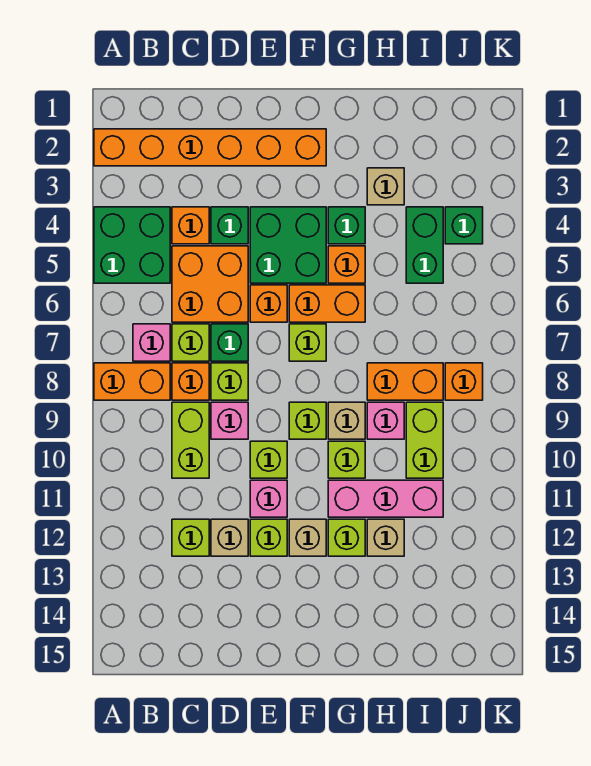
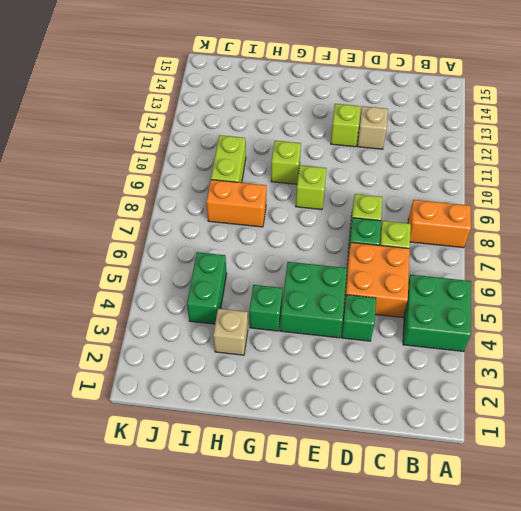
none -> orange 1x6 brick [94,129,326,166]
none -> pink 1x1 brick [133,324,170,361]
none -> orange 1x1 brick [172,207,209,244]
none -> orange 1x1 brick [172,363,209,400]

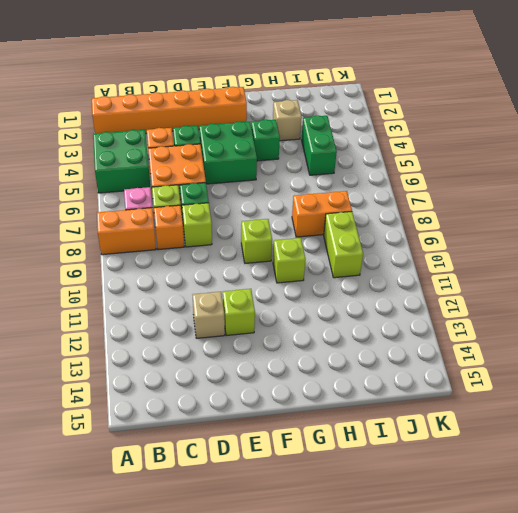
none -> lime 1x2 brick [172,402,209,478]
none -> lime 1x1 brick [172,519,209,556]
none -> pink 1x1 brick [211,402,248,439]
none -> orange 1x1 brick [250,285,287,322]

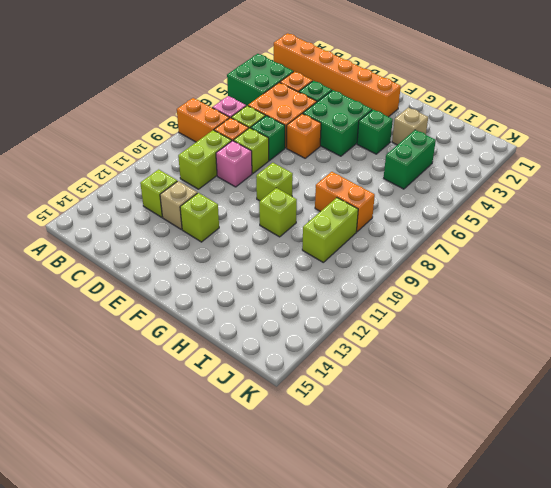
none -> lime 1x1 brick [250,441,287,478]
none -> pink 1x1 brick [250,480,287,517]
none -> orange 1x2 brick [289,285,365,322]
none -> lime 1x1 brick [289,324,326,361]

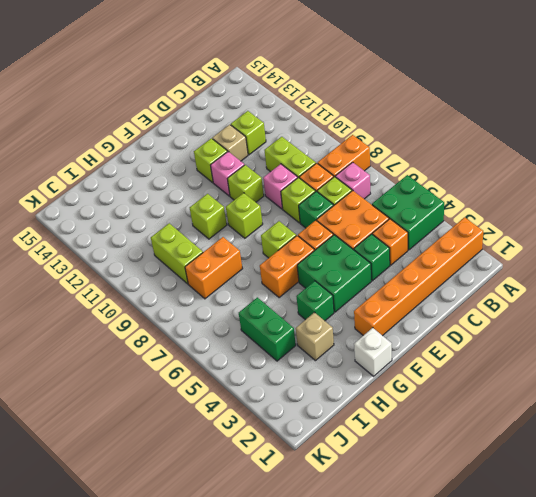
white 1x1 brick [354,328,392,376] -> none
none -> tan 1x1 brick [289,519,326,556]
none -> orange 1x1 brick [328,246,365,283]
none -> tan 1x1 brick [328,402,365,439]
none -> pink 1x3 brick [328,480,443,517]

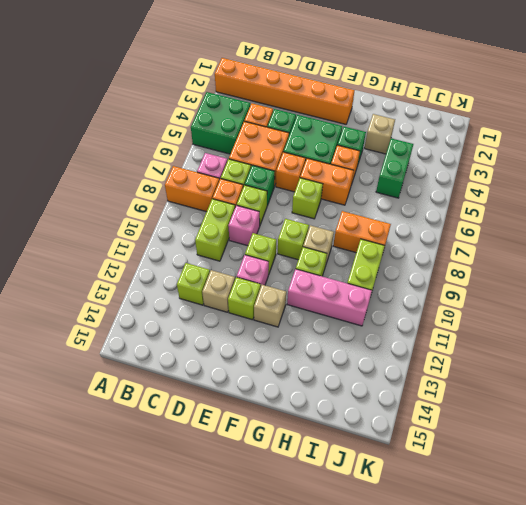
none -> lime 1x1 brick [328,519,365,556]
none -> pink 1x1 brick [367,402,404,439]
none -> tan 1x1 brick [367,519,404,556]
none -> green 1x1 brick [445,207,483,244]

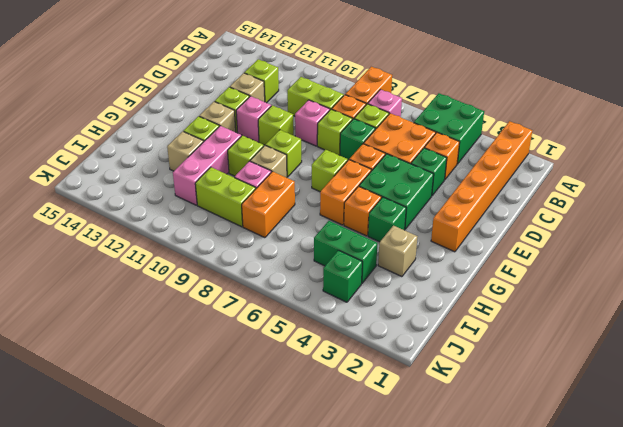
none -> orange 1x1 brick [445,363,483,400]

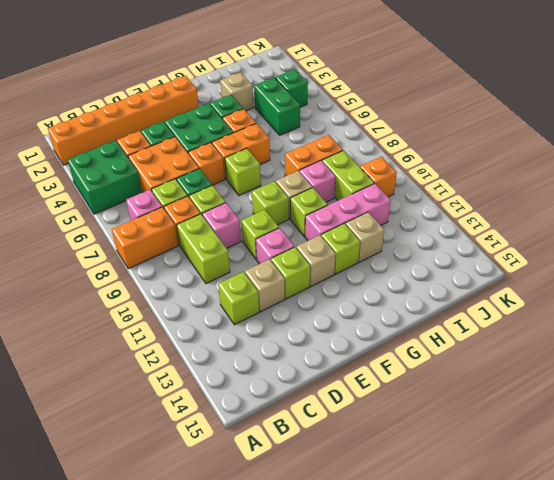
orange 1x1 brick [360,156,397,197] -> orange 1x1 brick moved to [445,363,483,400]

